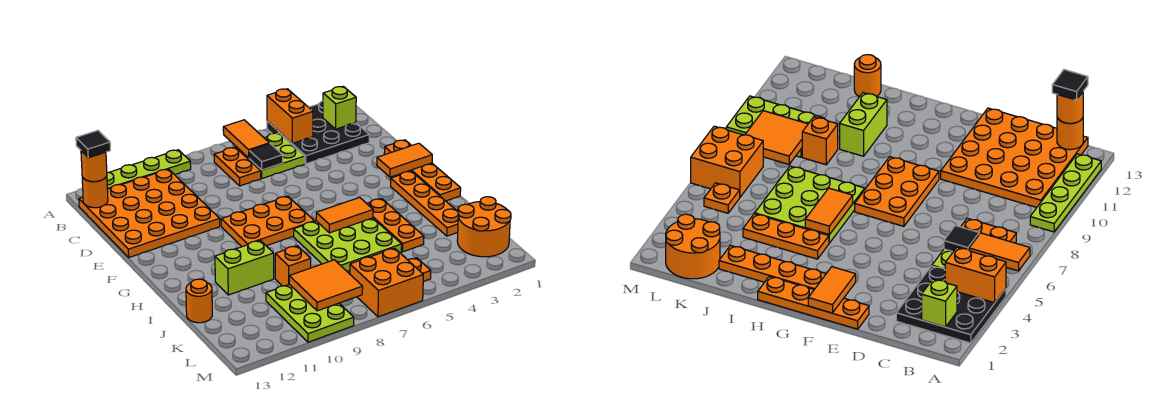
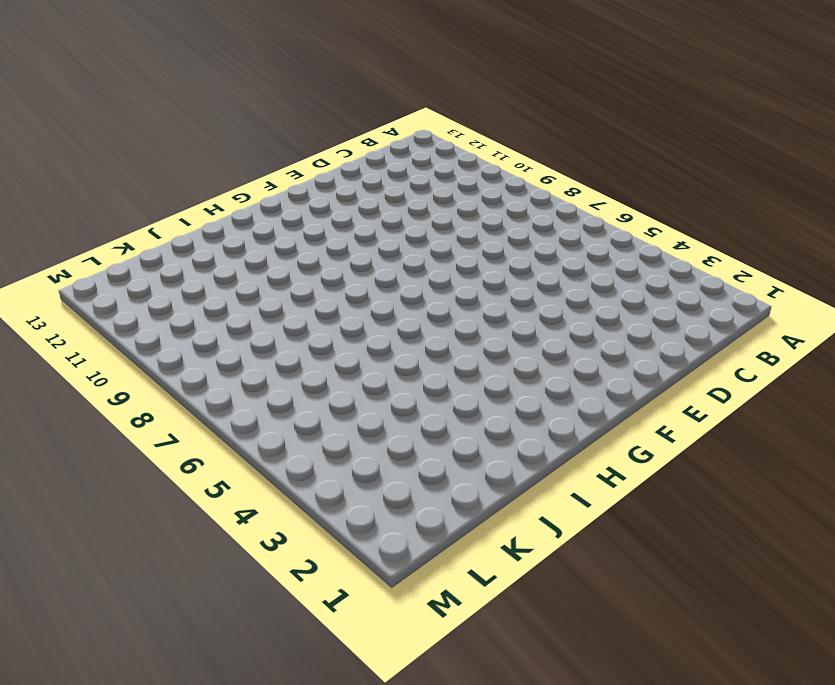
none -> black 3x3 plate [267,101,369,164]
none -> lime 1x4 plate [107,150,191,189]
none -> lime 2x2 plate [236,133,305,178]

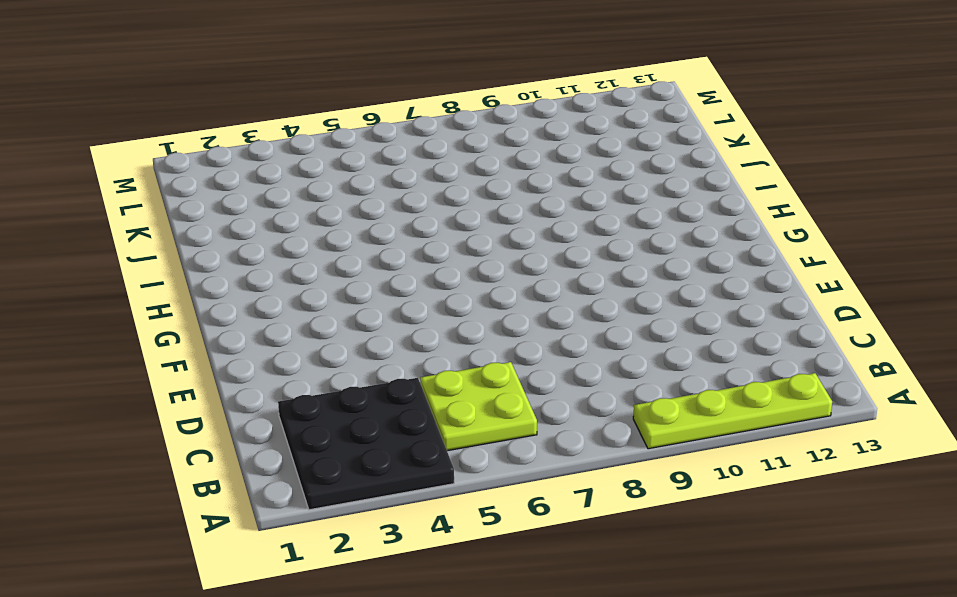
none -> orange 1x2 plate [214,147,261,186]
none -> orange 4x4 plate [79,169,220,257]
none -> orange 1x4 plate [384,140,461,201]

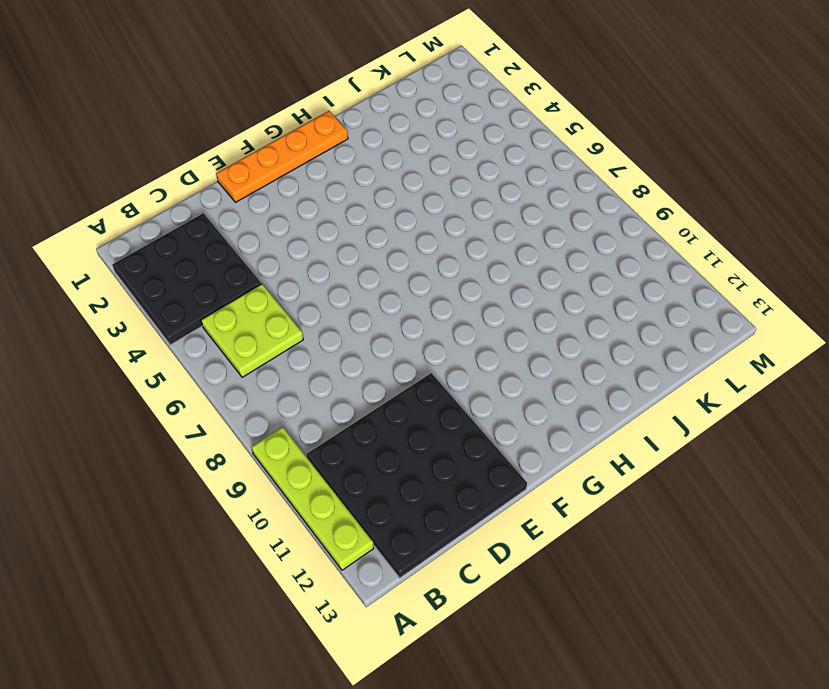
black 4x4 plate [306,373,527,578] -> orange 4x4 plate [79,169,220,257]
none -> orange 1x2 plate [214,147,261,186]
none -> orange 2x3 plate [221,196,314,247]
none -> orange 1x4 plate [391,171,458,236]

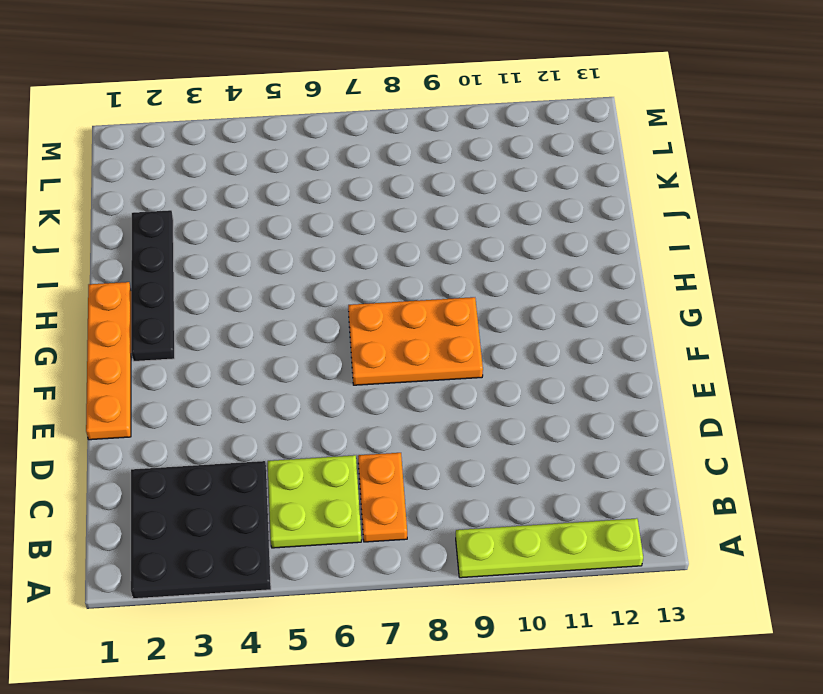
black 1x4 plate [131,210,175,361] -> orange 1x4 plate [391,171,458,236]
none -> orange 4x4 plate [79,169,220,257]
none -> orange 1x3 plate [367,199,424,252]
none -> lime 3x3 plate [294,218,402,272]

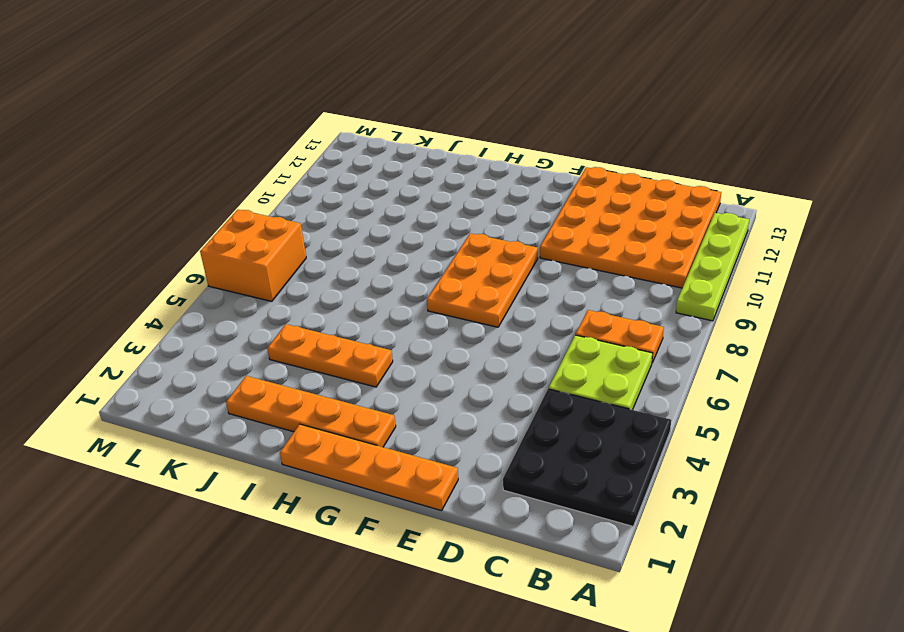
none -> lime 3x3 plate [294,218,402,272]
none -> lime 1x2 brick [215,241,274,295]
none -> orange 1x1 brick [275,246,311,286]

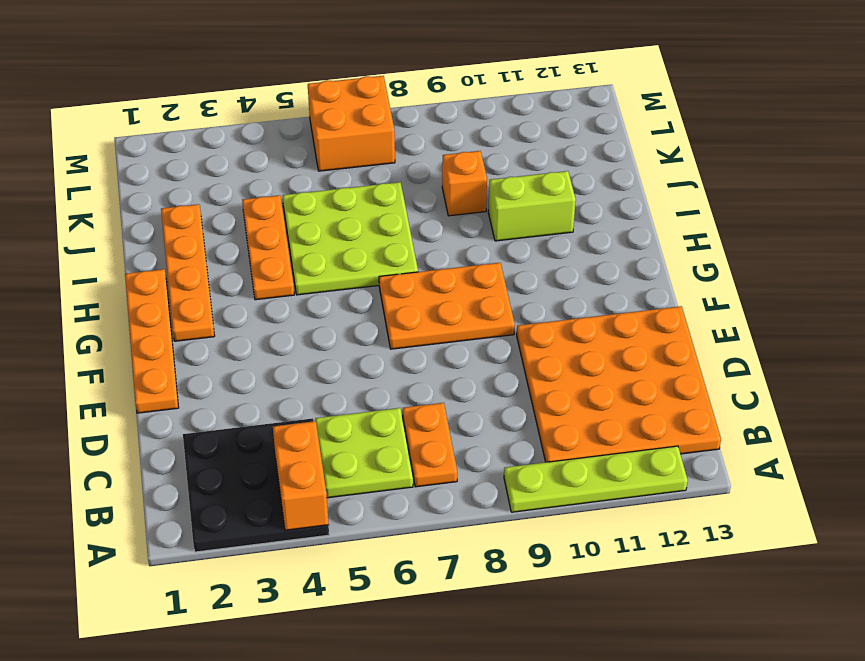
none -> orange 1x1 round brick [186,279,212,323]
none -> orange 2x2 round brick [457,197,511,257]
none -> lime 2x3 plate [266,284,354,342]

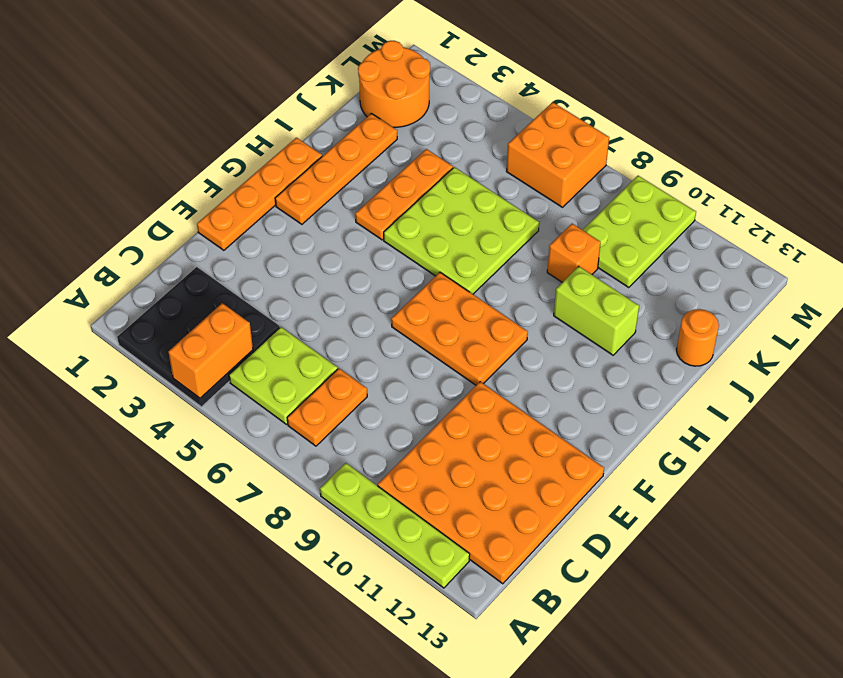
none -> orange 1x1 plate [408,258,431,281]
none -> orange 1x2 tile [223,120,269,158]
none -> lime 1x1 brick [323,86,356,129]

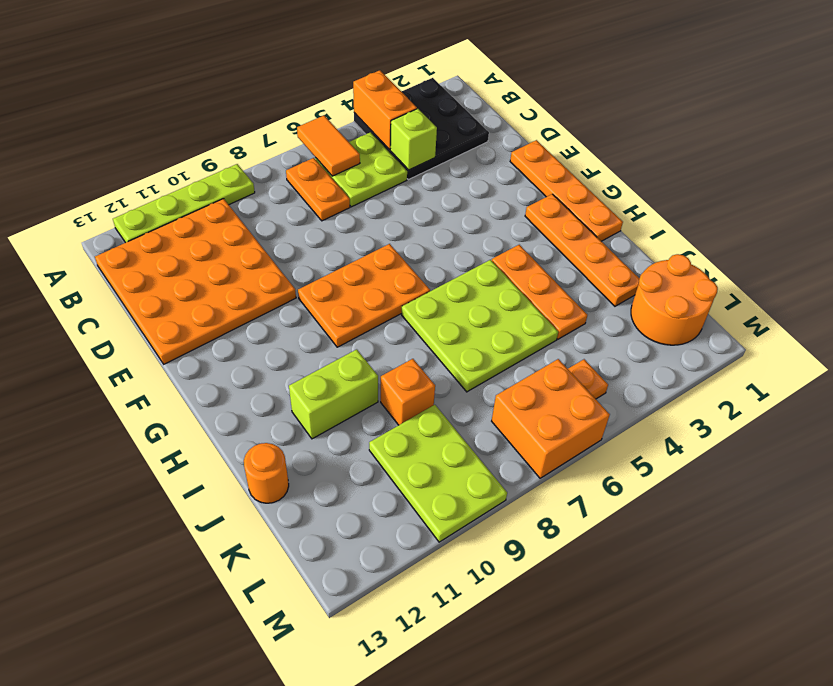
lime 1x1 brick [390,109,437,170] -> lime 1x1 brick moved to [323,86,356,129]
none -> orange 1x1 round brick [82,176,108,208]
none -> black 1x1 tile [249,144,283,170]
none -> orange 1x2 tile [377,143,432,177]

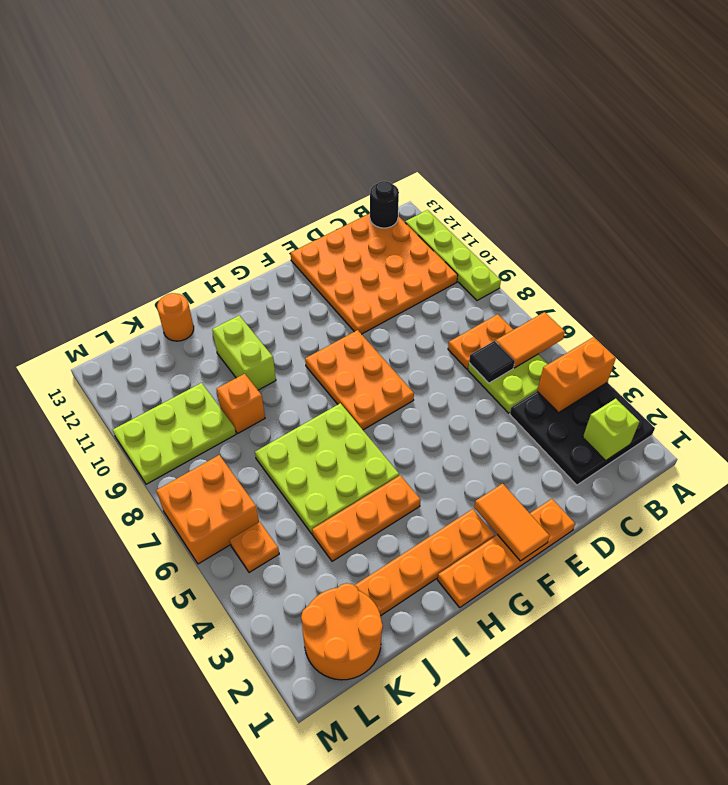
black 1x1 round brick [370,181,399,228] -> orange 1x1 round brick [82,176,108,208]
none -> orange 1x2 tile [316,197,373,233]
none -> orange 2x2 tile [289,260,363,311]
none -> orange 1x1 round brick [81,151,107,182]

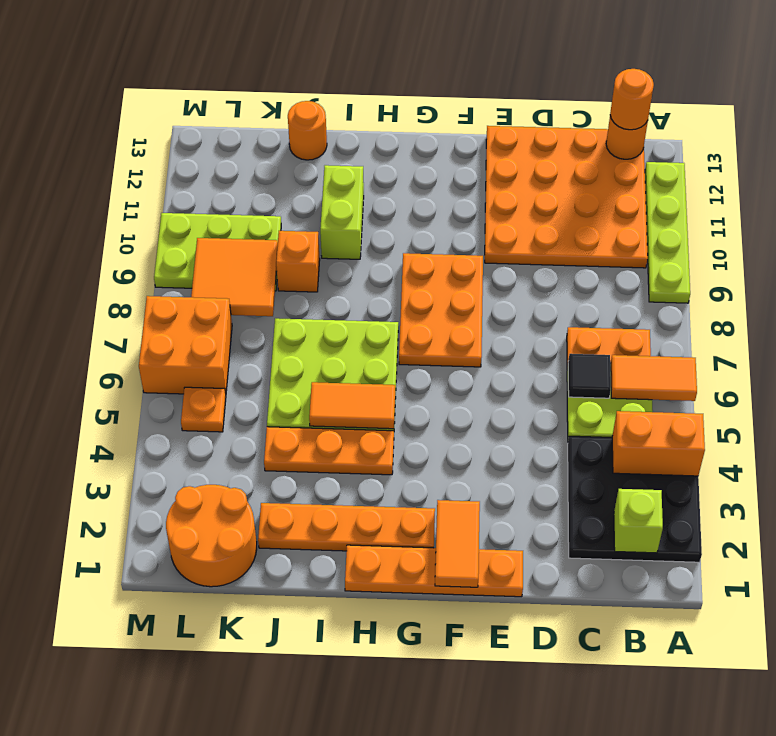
orange 1x2 tile [309,382,395,429] -> orange 1x2 tile turned to [316,197,373,233]
none -> black 1x1 tile [76,131,110,158]

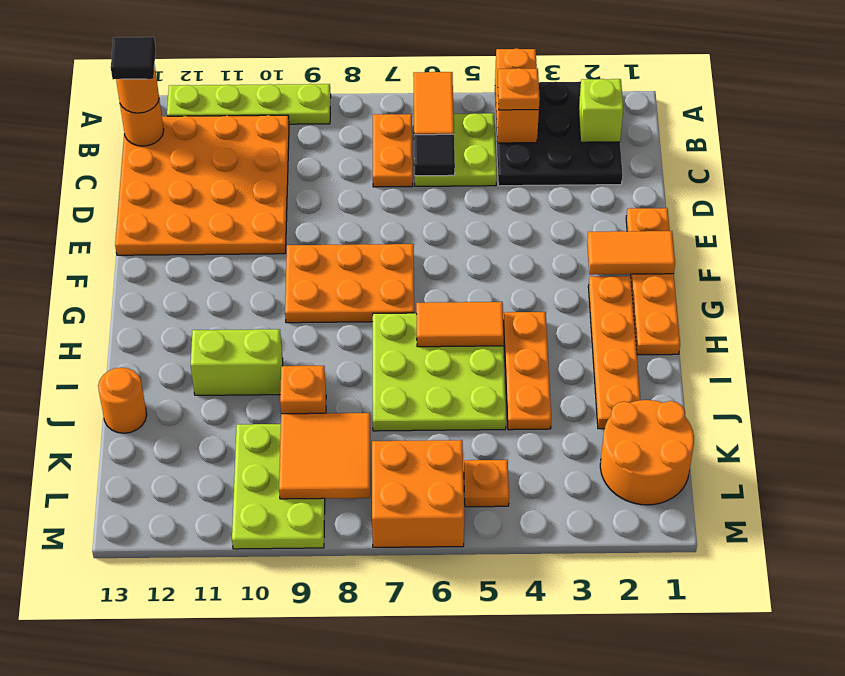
orange 1x1 plate [498,68,540,110] -> none

